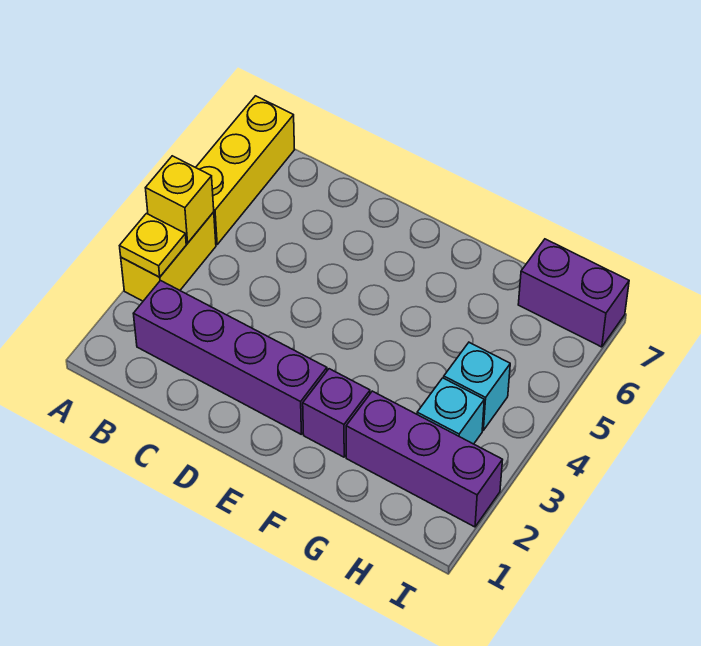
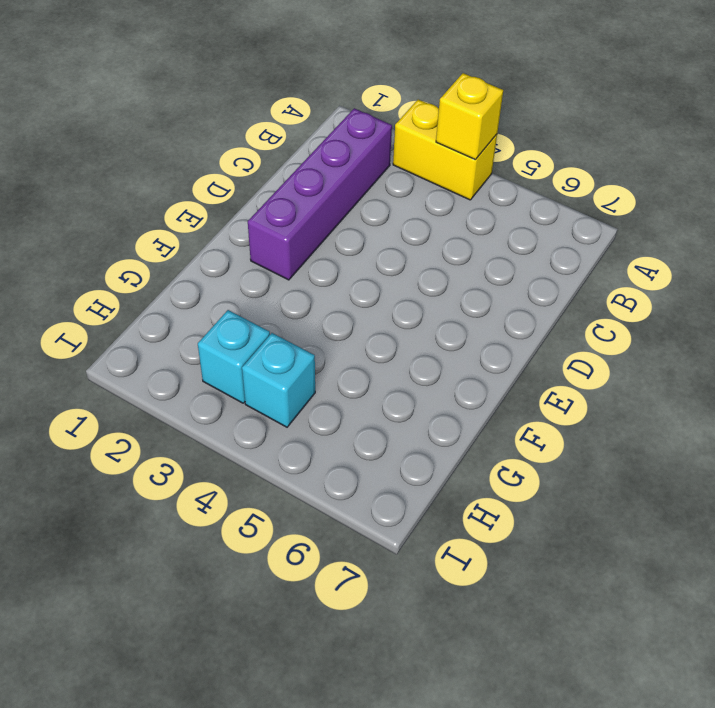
none -> yellow 1x3 brick [196,96,294,244]
none -> purple 1x1 brick [303,369,370,457]

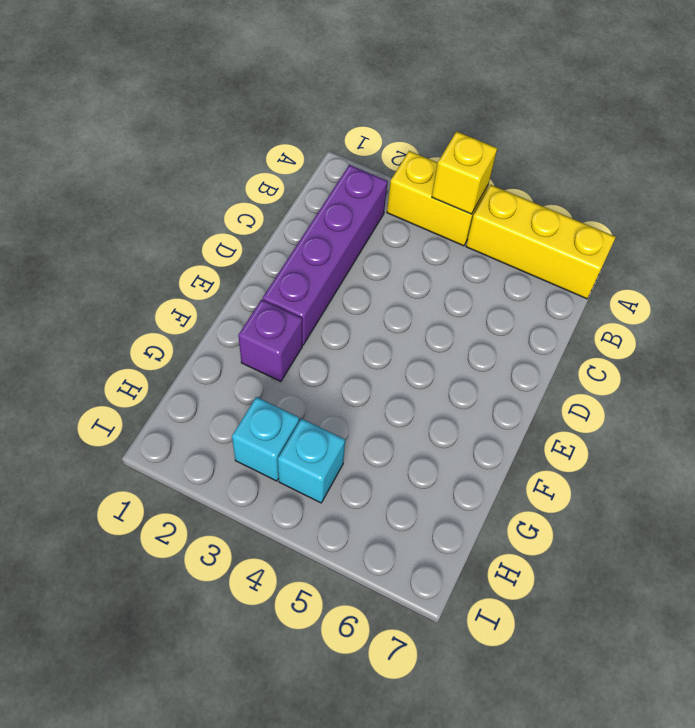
none -> purple 1x3 brick [346,391,502,527]
none -> purple 1x2 brick [518,239,629,347]

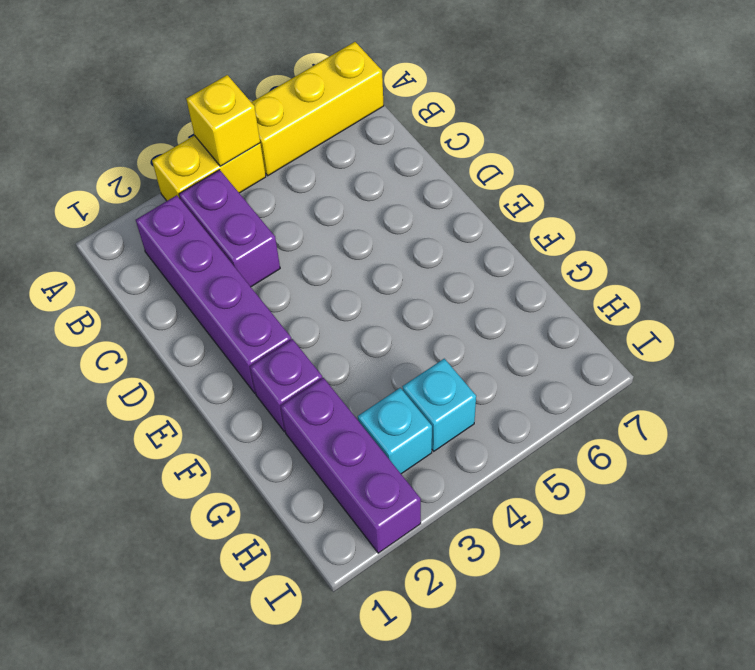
purple 1x2 brick [179,170,280,287] -> purple 1x2 brick moved to [518,239,629,347]
none -> yellow 1x1 plate [120,214,186,277]

